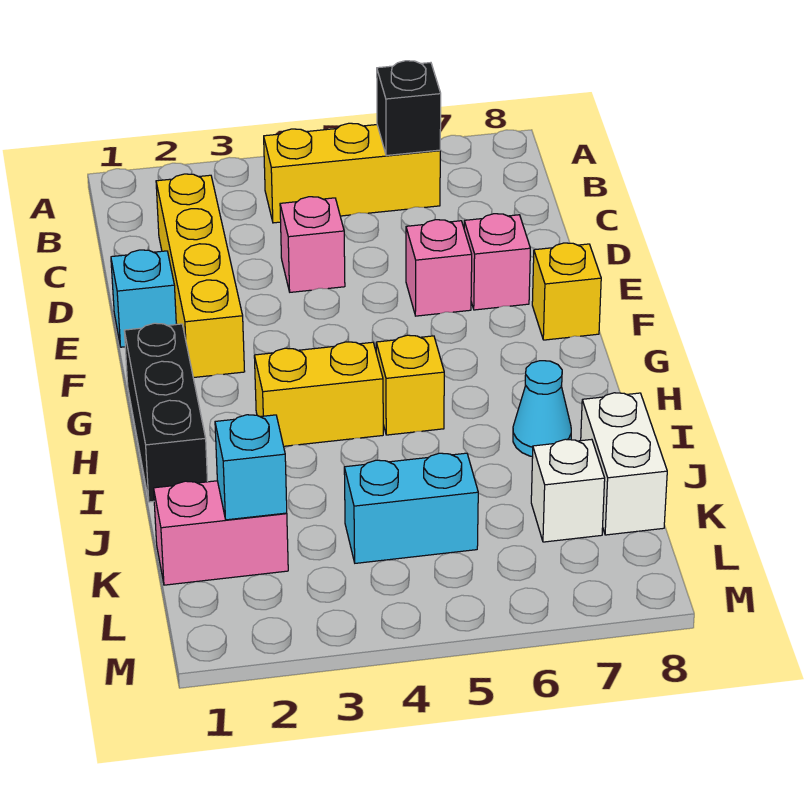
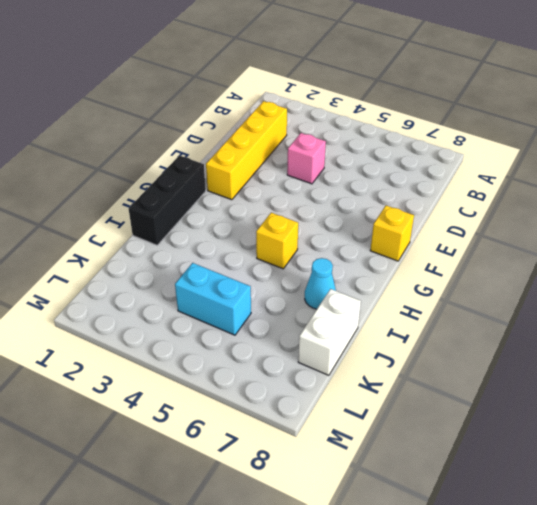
none -> yellow 1x3 brick [264,123,440,223]
none -> cyan 1x1 brick [111,250,176,347]
none -> pink 1x1 brick [406,220,472,316]

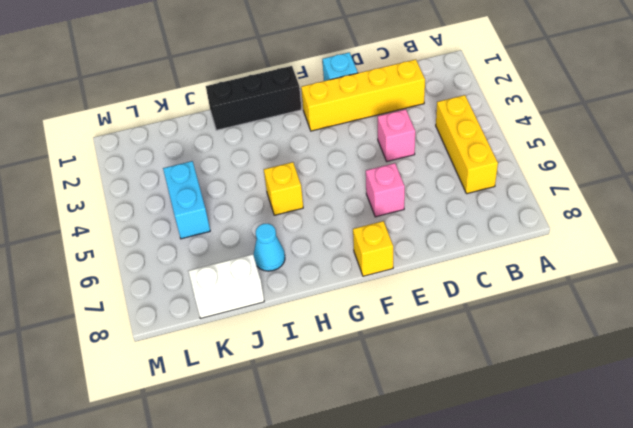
none -> pink 1x1 brick [464,214,530,310]
none -> yellow 1x2 brick [254,342,383,446]
none -> pink 1x2 brick [154,481,288,585]

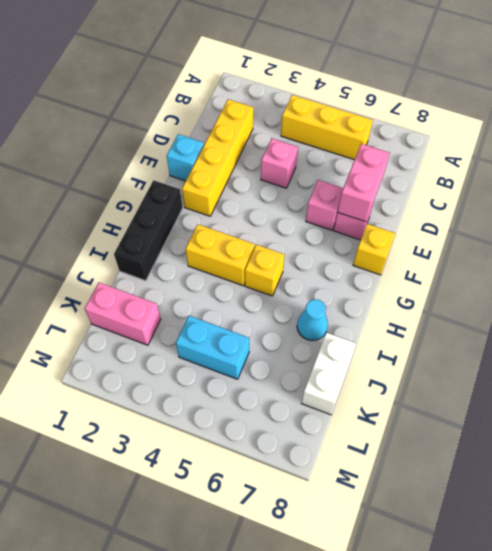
pink 1x2 brick [338,144,390,222] -> none
none -> white 1x1 brick [531,439,605,542]
none -> black 1x1 brick [377,61,441,156]
none -> cyan 1x1 brick [215,415,287,520]

